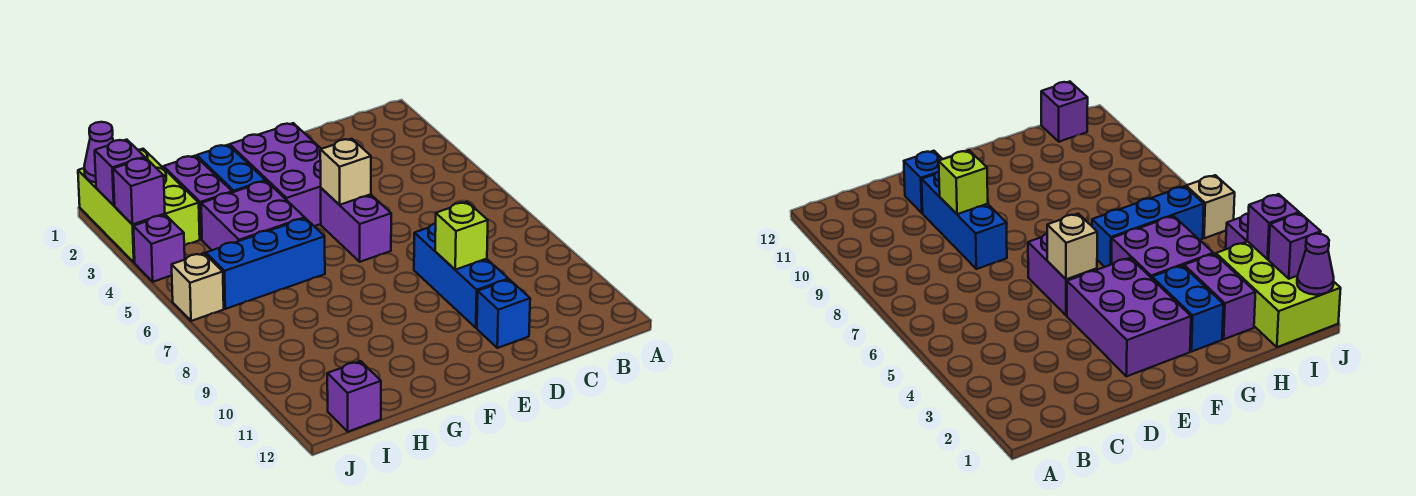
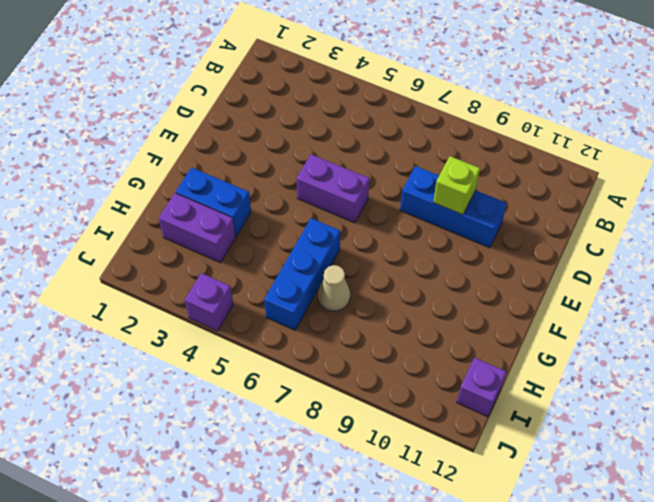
tan 1x1 cone [318,265,350,311] -> none
none -> blue 1x1 brick [477,280,530,348]
none -> purple 2x3 brick [230,123,321,226]
none -> purple 2x2 brick [201,181,305,250]

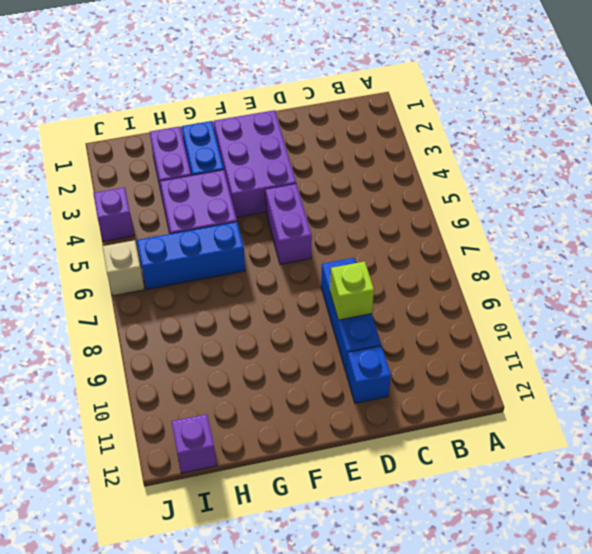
none -> lime 2x3 brick [78,149,200,263]
none -> tan 1x1 brick [320,139,371,205]
none -> purple 1x1 cone [84,122,113,183]

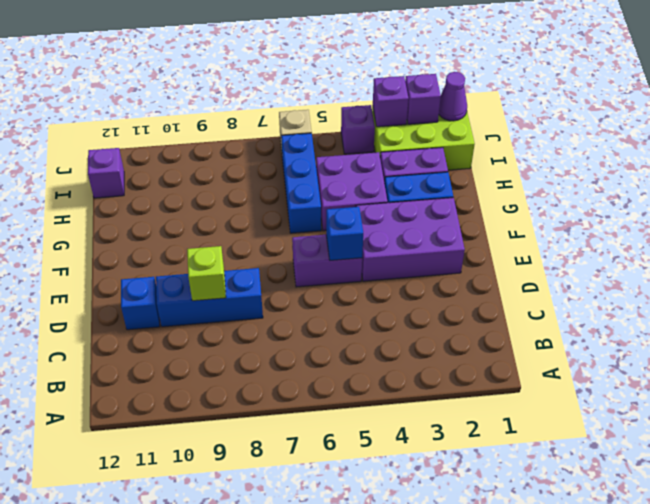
blue 1x1 brick [326,207,363,260] -> tan 1x1 brick [320,139,371,205]

